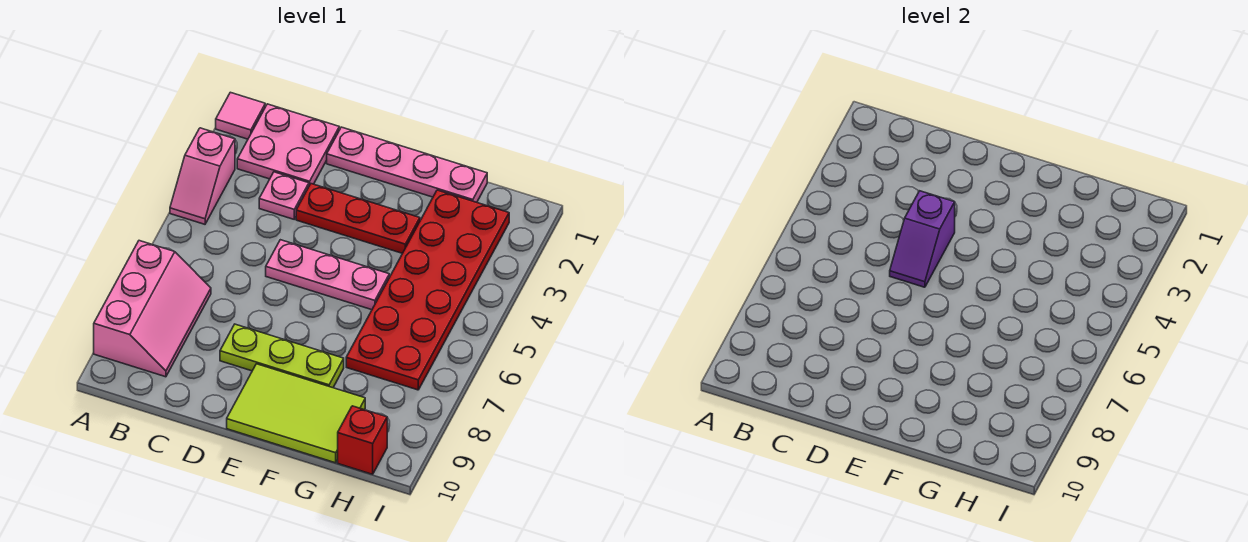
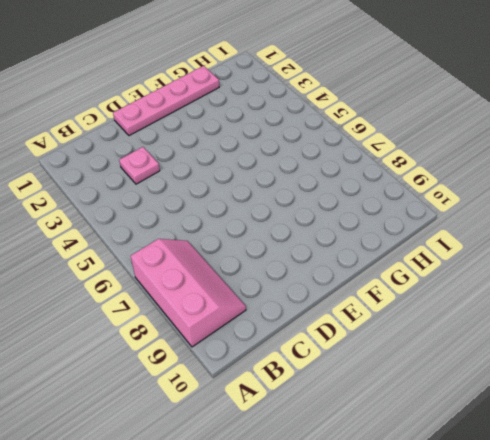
none -> pink 1x1 tile [216,92,265,139]
none -> pink 1x2 slope [170,128,235,224]
none -> pink 2x2 plate [237,104,339,186]

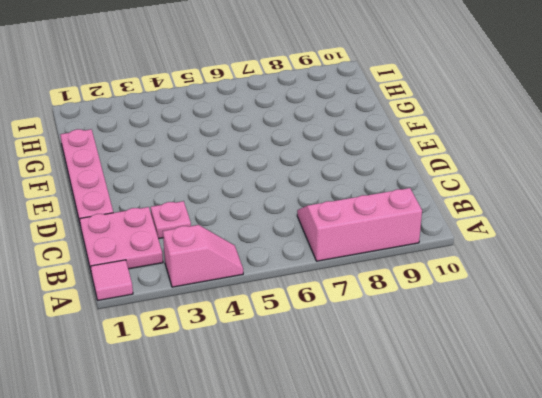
none -> red 1x3 plate [296,184,420,253]
none -> pink 1x3 plate [266,240,389,310]
none -> lime 1x3 plate [220,324,344,388]

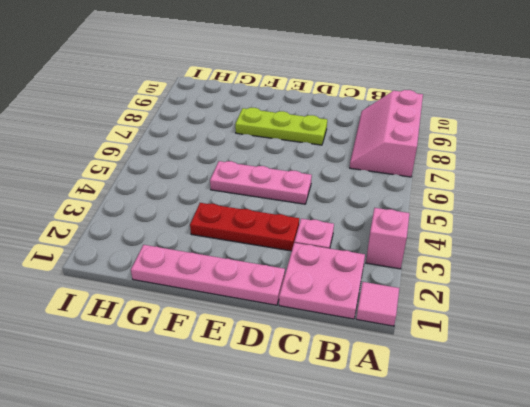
none -> lime 2x3 tile [227,364,365,463]
none -> red 2x6 plate [346,190,509,390]
none -> red 1x1 brick [338,406,387,474]

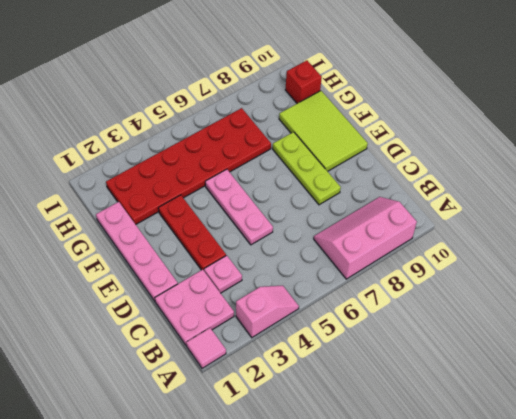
none -> purple 1x2 slope [890,191,955,287]

